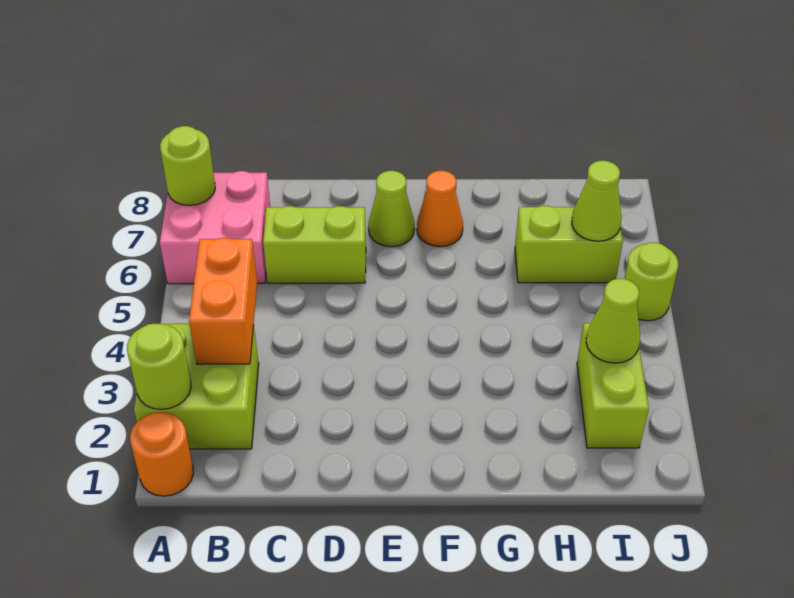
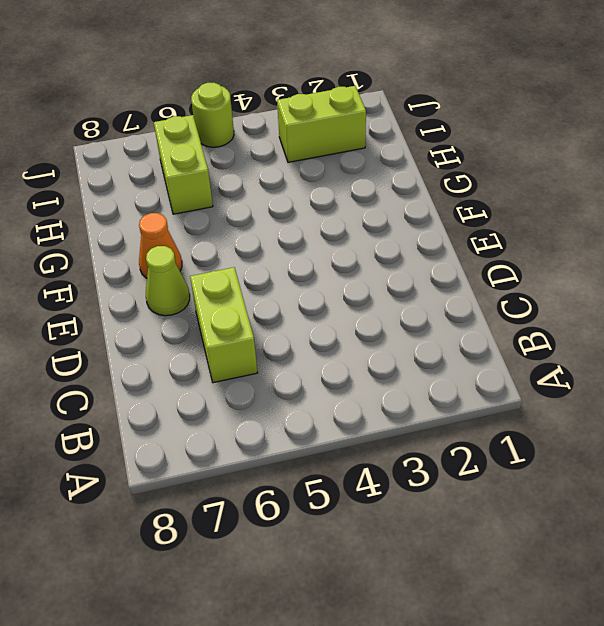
none -> orange 1x1 round brick [130,412,193,496]
none -> lime 2x2 brick [134,324,259,449]
none -> pink 2x2 brick [160,171,270,284]

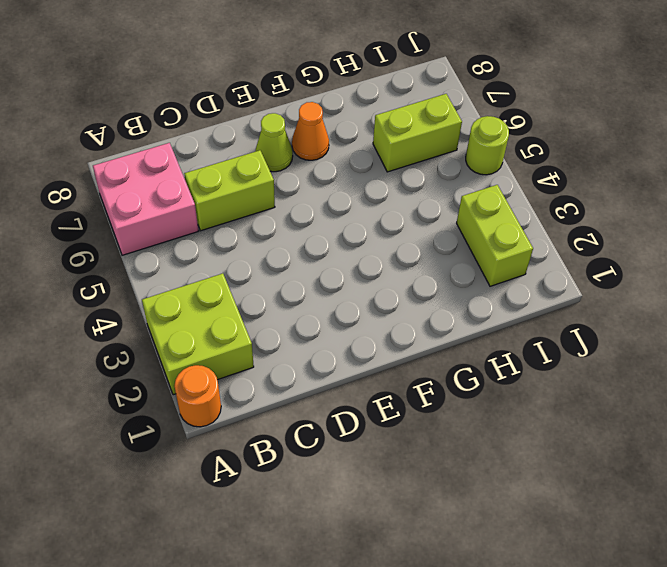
none -> lime 1x1 round brick [127,324,191,409]
none -> lime 1x1 round brick [160,126,215,205]
none -> orange 1x2 brick [189,238,257,364]

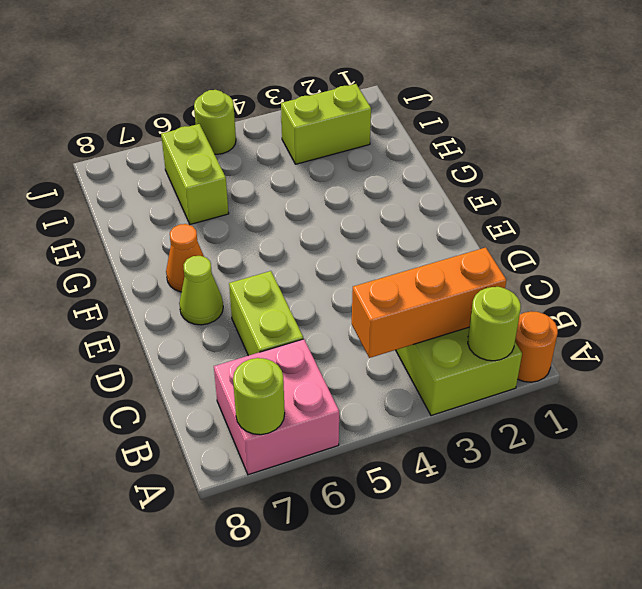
orange 1x3 brick [352,247,506,358] -> orange 1x2 brick [189,238,257,364]
none -> lime 1x1 cone [586,279,640,363]
none -> lime 1x1 cone [572,161,621,241]

